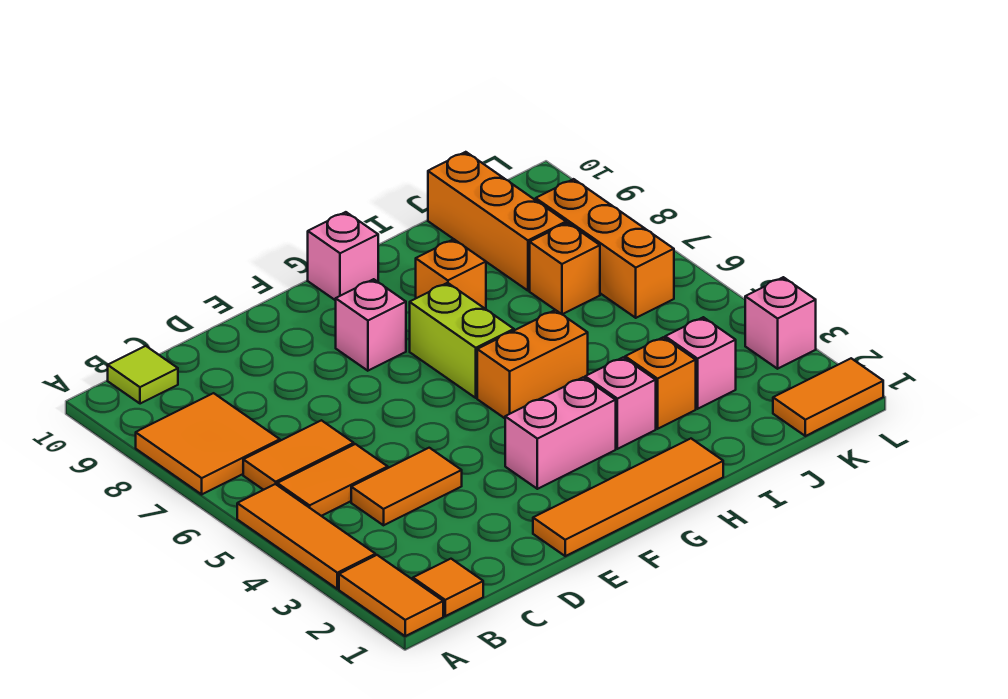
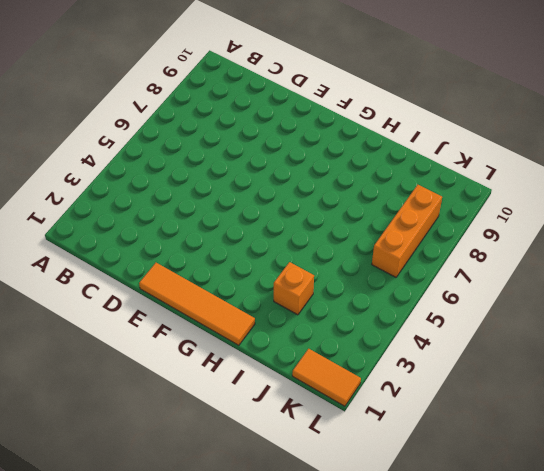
none -> orange 1x2 tile [339,555,443,636]
none -> orange 1x3 tile [237,484,375,589]
none -> orange 2x2 tile [136,393,280,494]

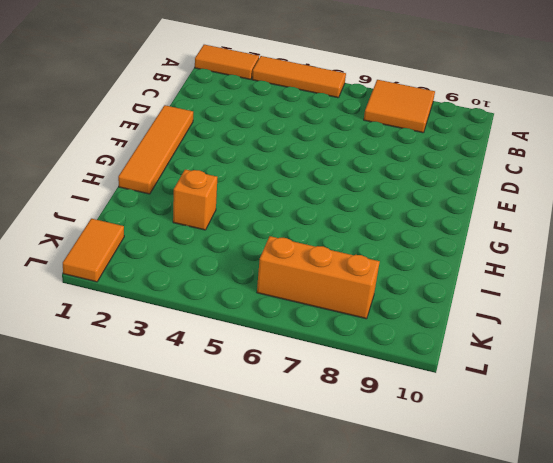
none -> orange 1x1 tile [413,559,483,616]
none -> orange 1x2 tile [277,444,388,516]
none -> orange 1x2 tile [243,420,354,490]

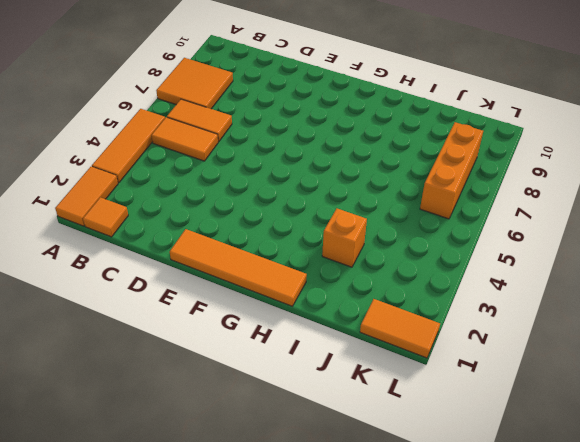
none -> lime 1x1 tile [108,346,178,404]
none -> orange 1x2 tile [351,448,462,525]
none -> pink 1x2 brick [505,377,616,489]

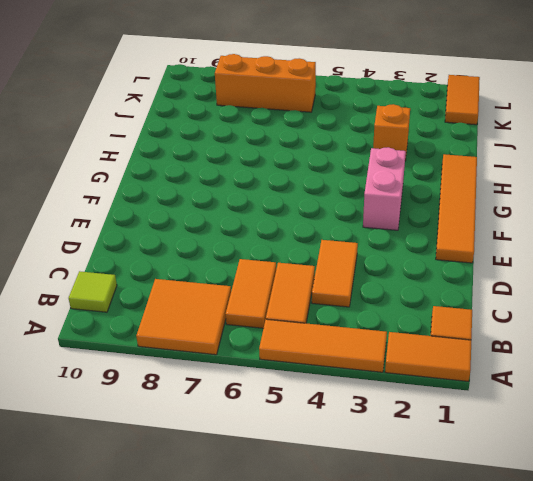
none -> pink 1x1 brick [336,279,406,371]
none -> orange 1x2 brick [477,310,588,418]
none -> lime 1x2 brick [410,283,514,398]

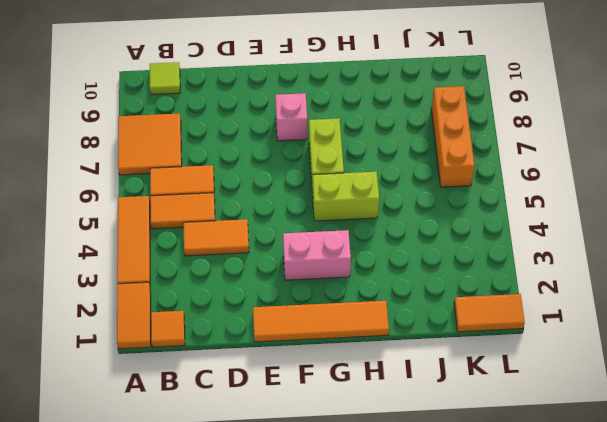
lime 1x2 brick [313,172,379,221] -> orange 1x2 brick [477,310,588,418]
none -> pink 1x1 brick [308,212,378,300]
none -> pink 1x1 brick [585,357,656,449]
none -> orange 1x1 brick [416,239,486,309]

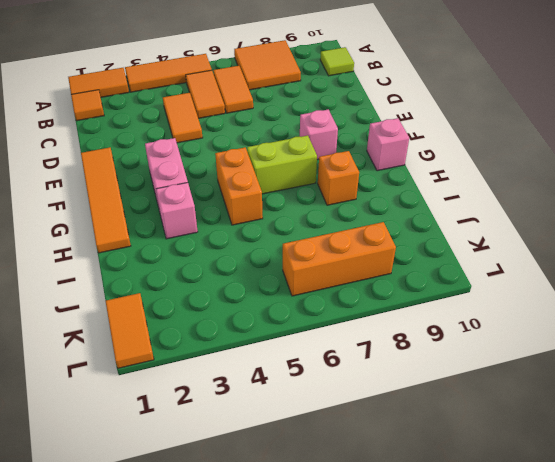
none -> orange 1x1 brick [625,337,696,429]
none -> pink 1x1 brick [665,317,736,409]
none -> orange 1x1 brick [530,223,600,314]

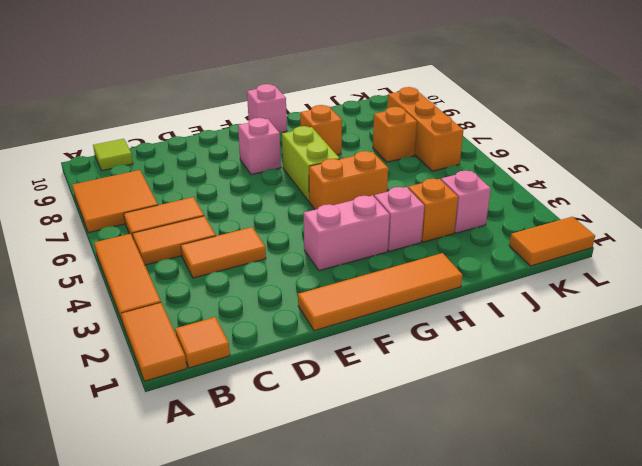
none -> orange 1x3 brick [428,152,566,291]
none -> pink 1x1 brick [745,277,816,369]

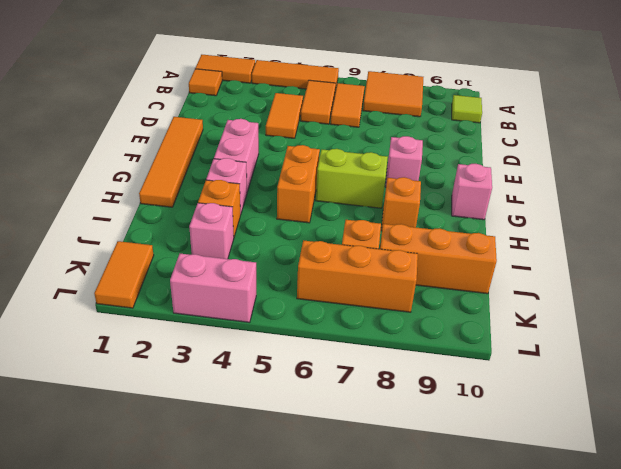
pink 1x2 brick [170,254,256,322] -> pink 1x1 brick [745,277,816,369]

